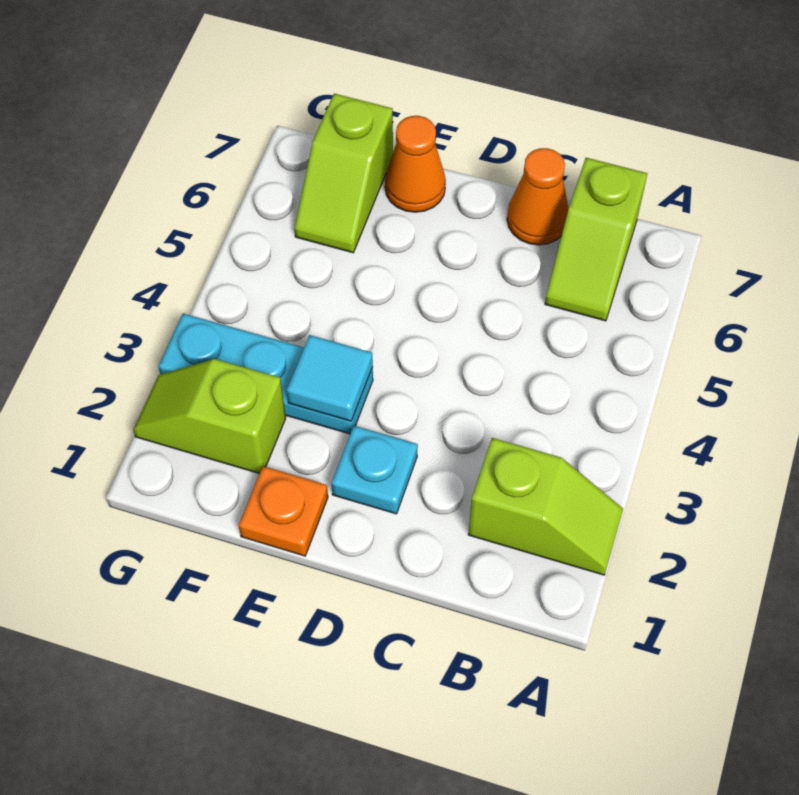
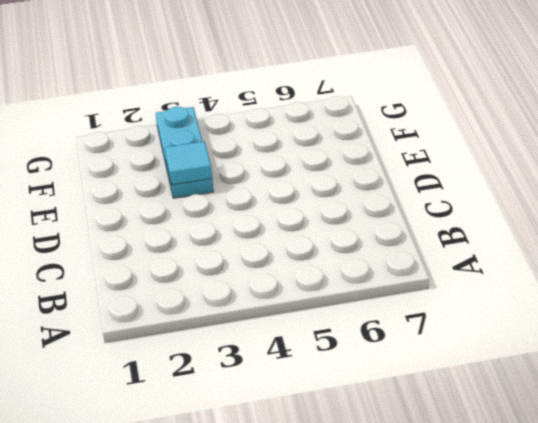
none -> lime 1x2 slope [468,438,623,575]
none -> lime 1x2 slope [545,158,647,321]

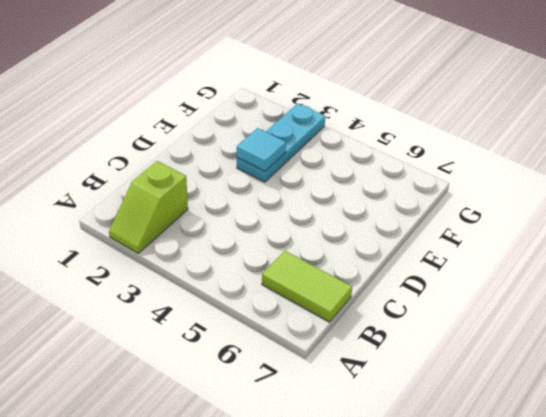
lime 1x2 tile [262,251,352,322] -> lime 1x2 slope [545,158,647,321]
none -> orange 1x1 cone [507,148,569,245]
none -> cyan 1x1 plate [332,426,418,514]

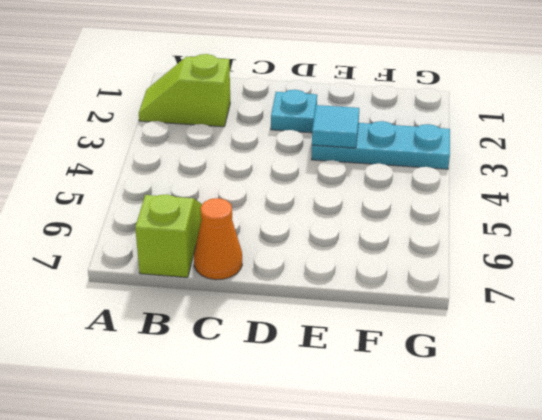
none -> orange 1x1 plate [239,466,328,556]
none -> orange 1x1 cone [385,116,446,212]

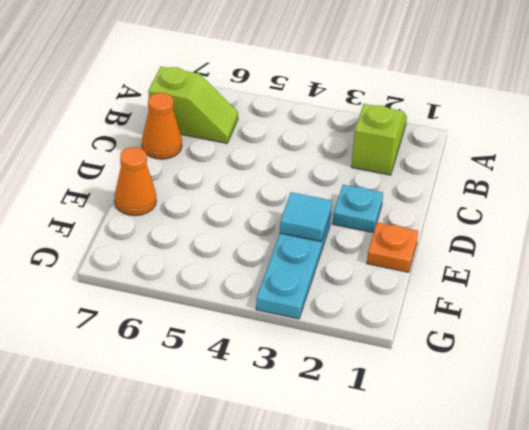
none -> lime 1x2 slope [134,359,286,474]
none -> lime 1x2 slope [295,94,393,253]

